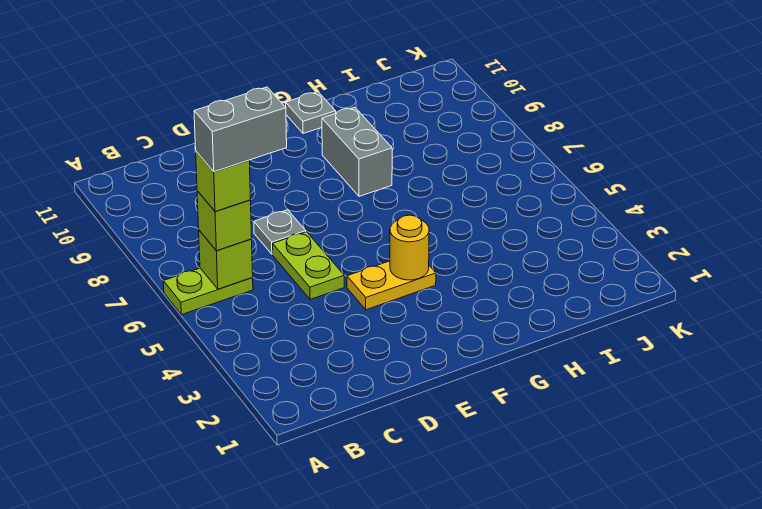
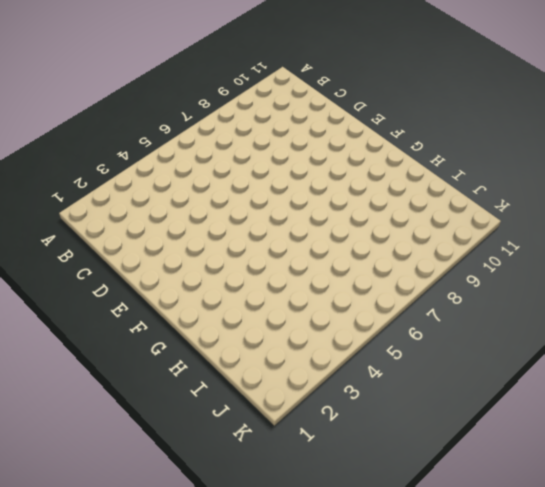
none -> lime 1x2 plate [163,268,253,315]
none -> lime 1x2 plate [273,232,344,299]

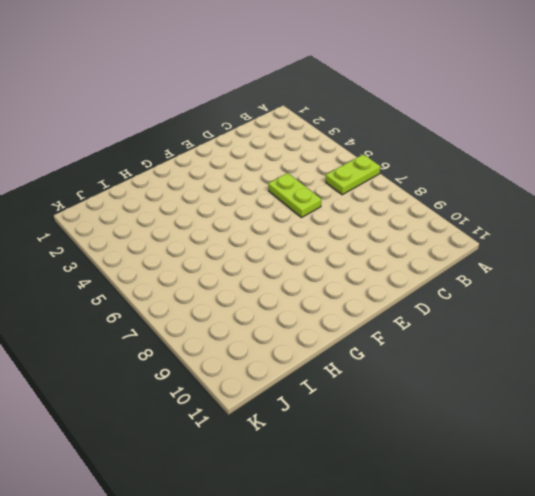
none -> grey 1x1 plate [254,210,306,254]
none -> yellow 1x2 plate [347,261,436,310]

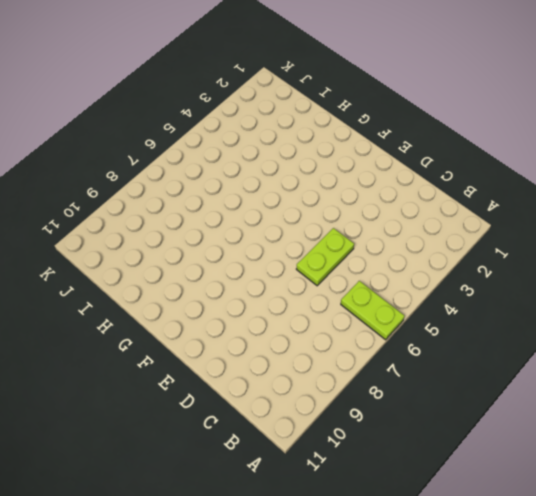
none -> grey 1x1 plate [254,210,306,254]
none -> yellow 1x2 plate [347,261,436,310]

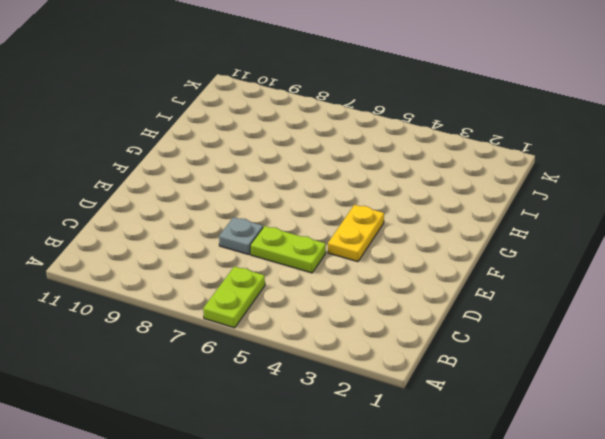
none -> grey 1x2 brick [322,107,392,196]
none -> grey 1x1 plate [286,92,336,133]

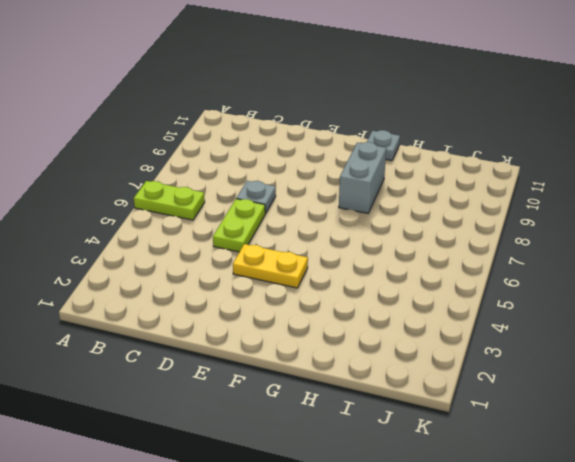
none -> lime 1x1 brick [199,230,253,289]
none -> yellow 1x1 round brick [390,215,429,280]

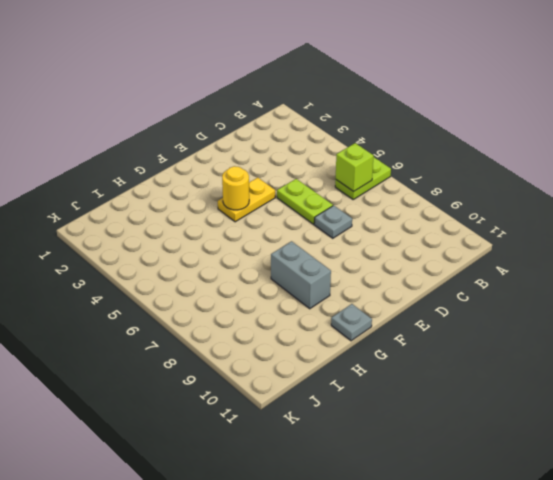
none -> lime 1x1 brick [197,191,252,251]
none -> lime 1x1 brick [196,152,251,212]

